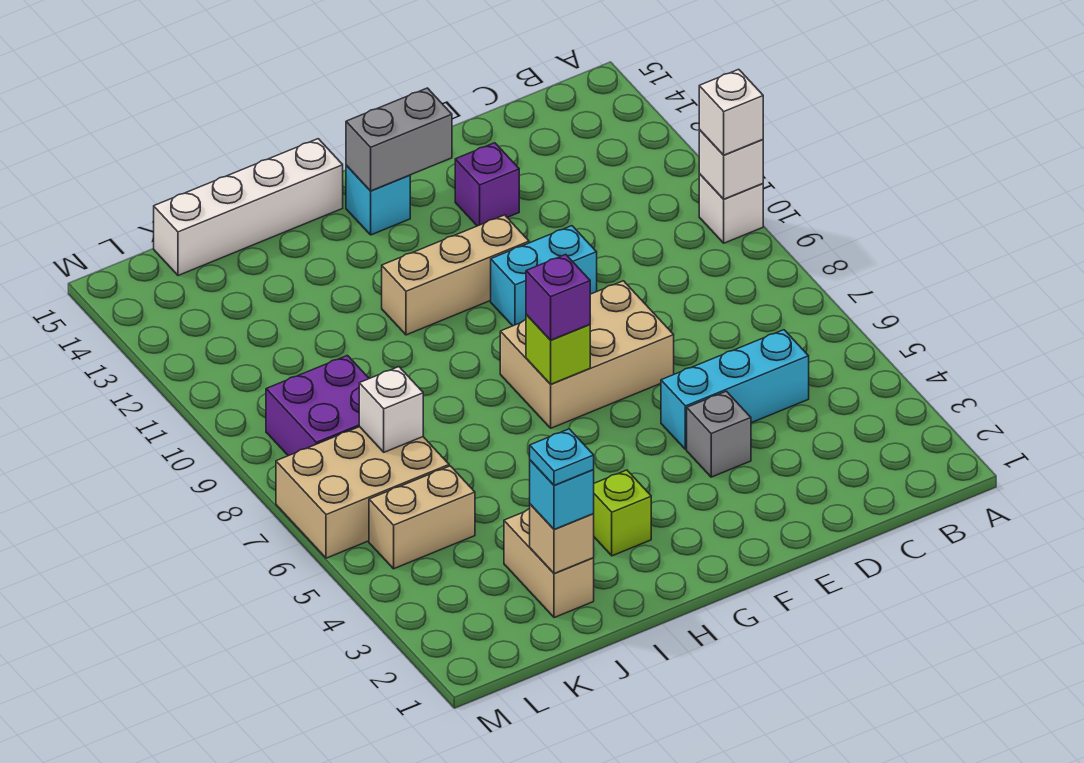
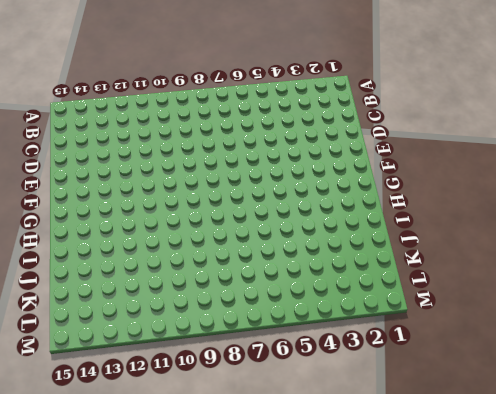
none -> white 1x1 brick [699,173,763,243]
none -> cyan 1x3 brick [661,330,809,450]
none -> grey 1x1 brick [687,391,751,477]

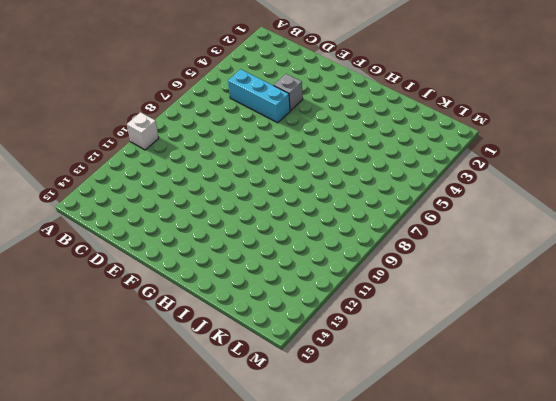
none -> tan 2x3 brick [500,281,674,428]
none -> cyan 1x2 brick [491,226,597,326]
none -> purple 1x1 brick [455,143,519,226]

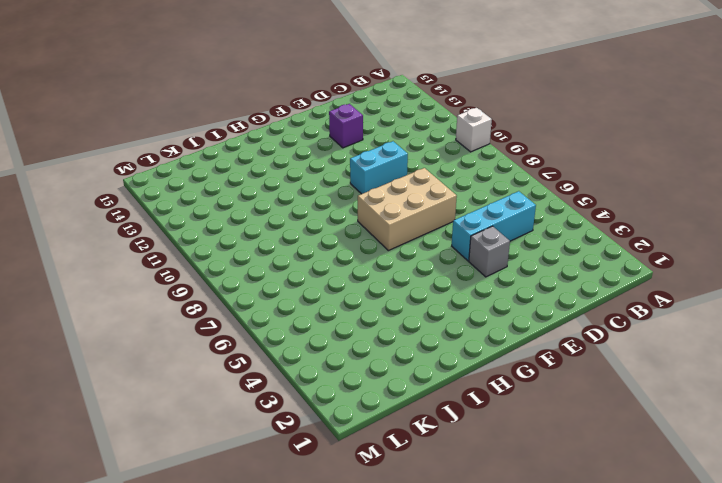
none -> tan 1x3 brick [382,215,529,335]
none -> cyan 1x1 brick [346,166,410,235]
none -> lime 1x1 brick [594,470,651,556]

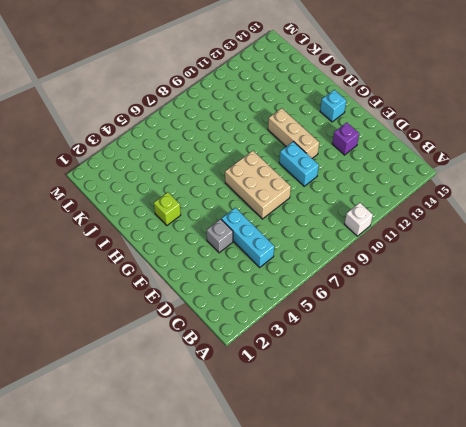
none -> white 1x4 brick [154,139,343,276]
none -> tan 1x2 brick [504,509,594,618]
none -> tan 1x2 brick [369,466,475,569]

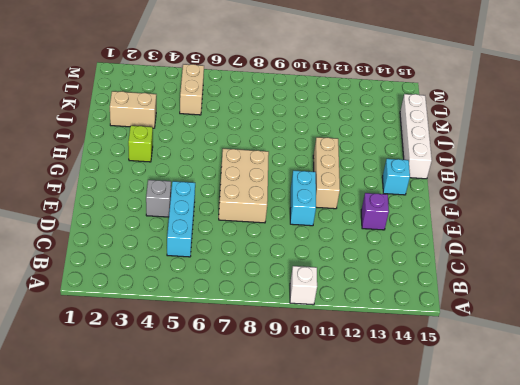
none -> tan 2x3 brick [276,427,449,558]
none -> purple 2x2 brick [266,355,369,456]
none -> white 1x1 brick [699,129,763,199]

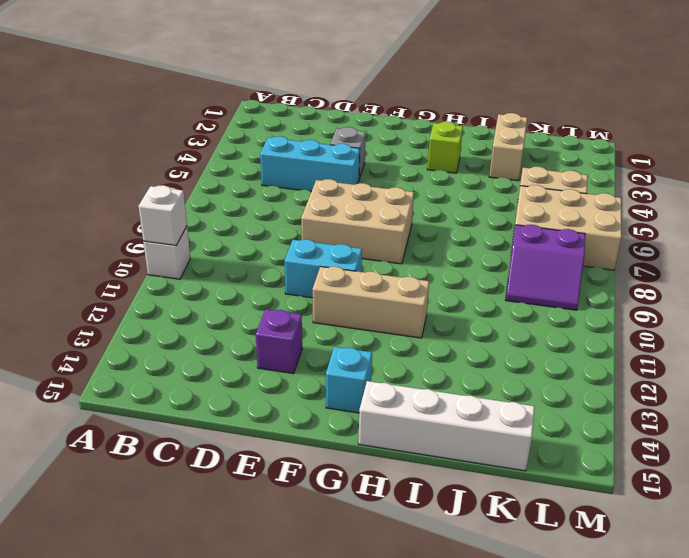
purple 2x2 slope [506,225,585,310] -> purple 2x2 brick [266,355,369,456]
none -> grey 1x2 brick [346,88,452,191]
none -> lime 1x1 brick [526,315,590,384]
none -> tan 1x1 brick [530,504,594,574]

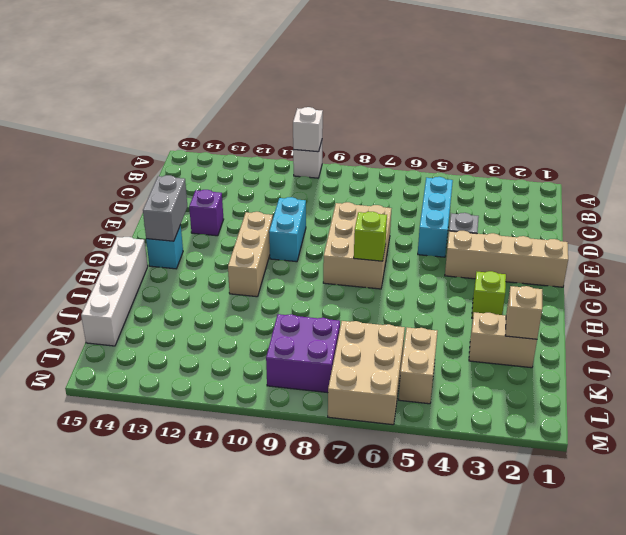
tan 1x4 brick [445,231,568,287] -> none
none -> white 1x1 brick [359,367,423,452]
none -> white 1x1 brick [699,69,763,155]
none -> purple 1x1 brick [526,254,590,340]

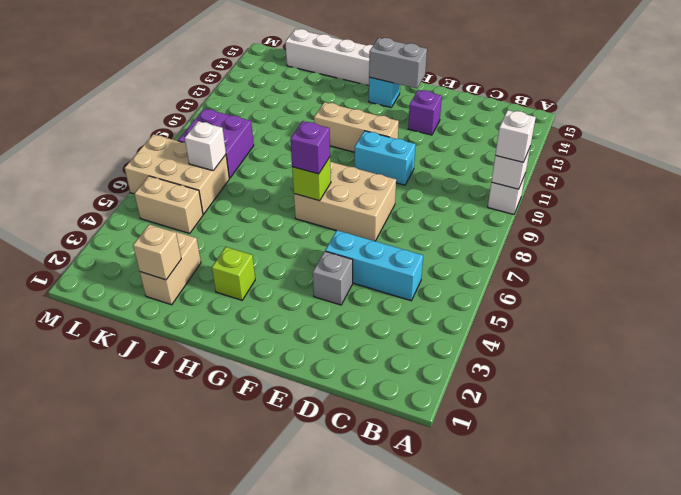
none -> cyan 1x1 brick [530,460,594,529]
none -> cyan 1x1 plate [530,429,594,485]

